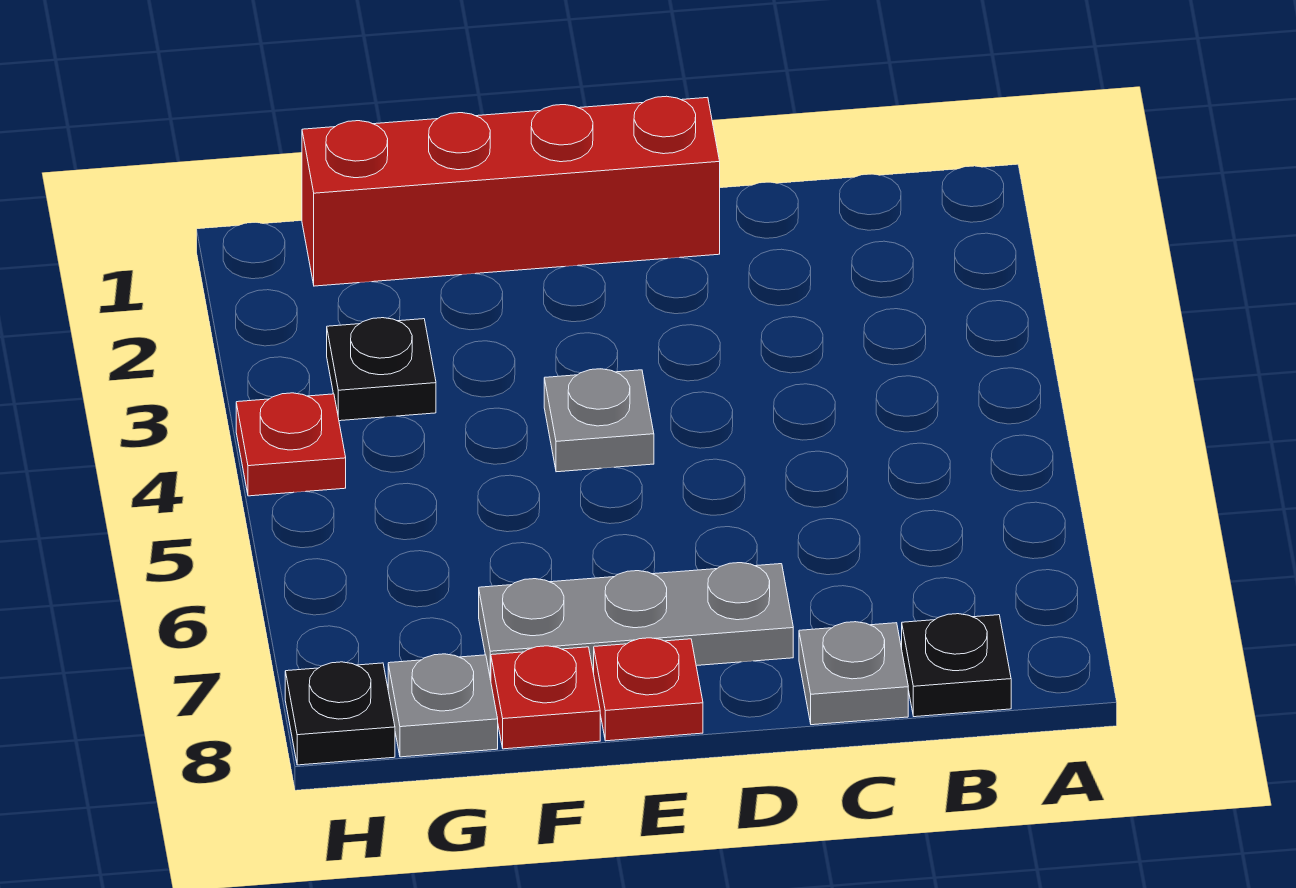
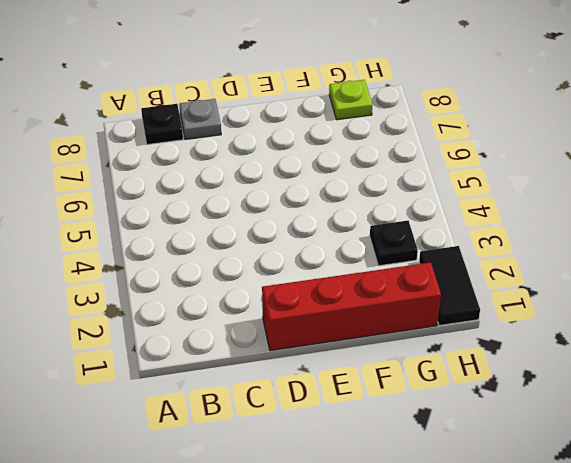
lime 1x1 plate [329,80,372,120] -> grey 1x1 plate [388,654,498,757]
black 1x2 tile [419,246,480,326] -> none
none -> grey 1x3 plate [479,563,793,680]
none -> grey 1x1 plate [544,369,654,472]

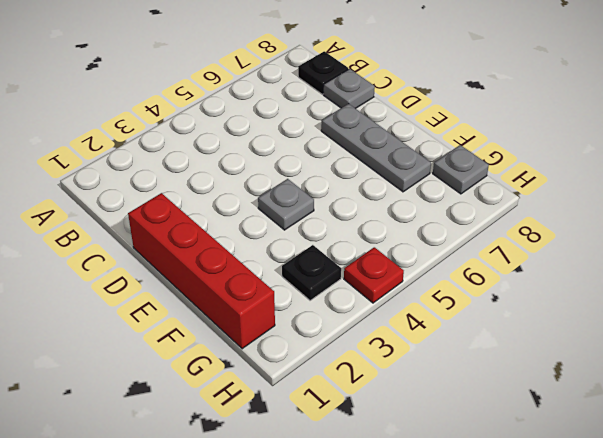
none -> red 1x1 plate [594,638,703,741]
none -> red 1x1 plate [491,646,600,749]

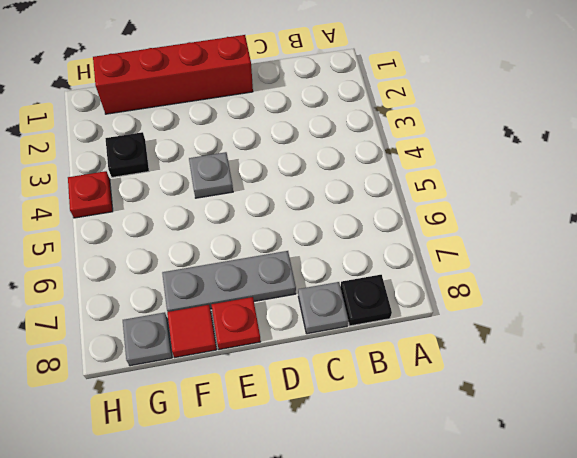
red 1x1 tile [167,305,217,357] -> red 1x1 plate [491,646,600,749]
none -> black 1x1 plate [285,662,395,765]

